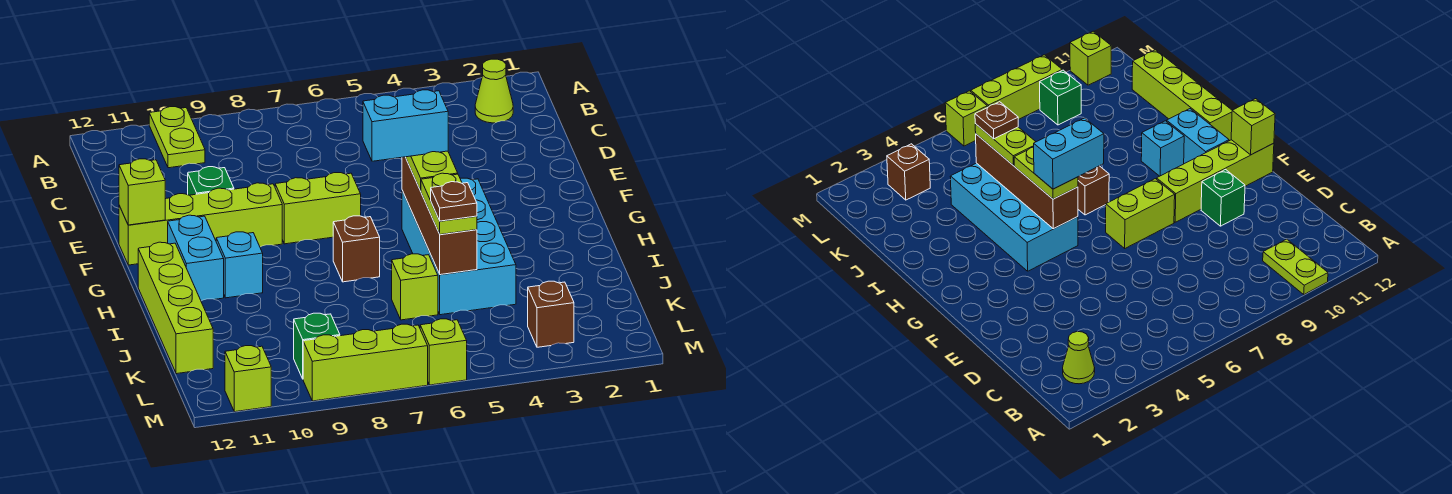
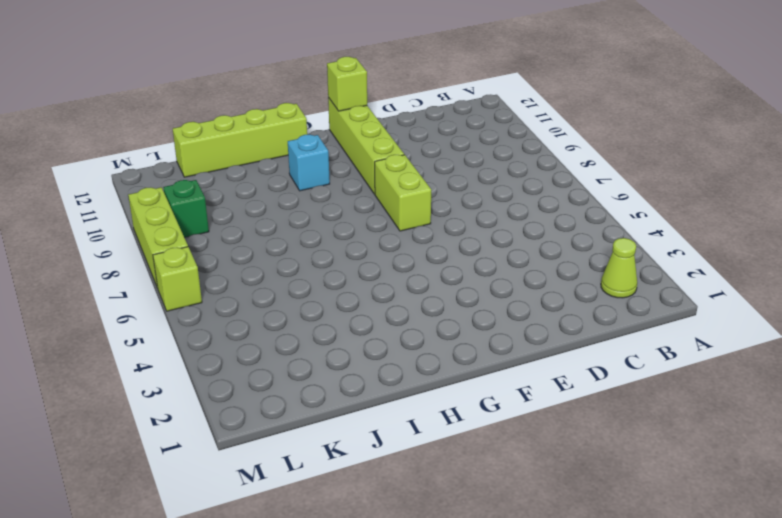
none -> lime 1x2 plate [149,107,205,168]
none -> green 1x1 brick [188,167,234,195]
none -> cyan 2x4 brick [402,178,516,315]

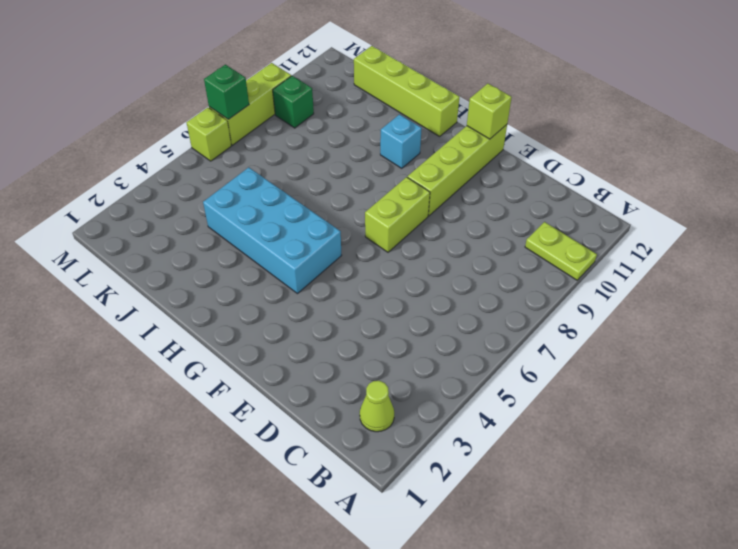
green 1x1 brick [204,65,249,119] -> green 1x1 brick moved to [188,167,234,195]
none -> cyan 1x2 brick [168,215,224,301]
none -> brown 1x1 brick [333,216,380,282]
none -> lime 1x1 brick [392,254,438,320]

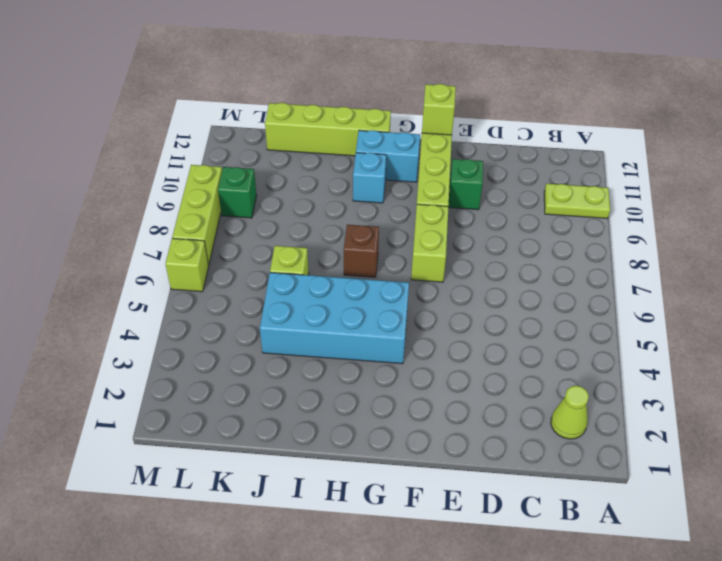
none -> brown 1x1 brick [528,281,574,347]
none -> lime 1x1 brick [225,346,271,412]
none -> brown 1x4 brick [402,157,477,275]

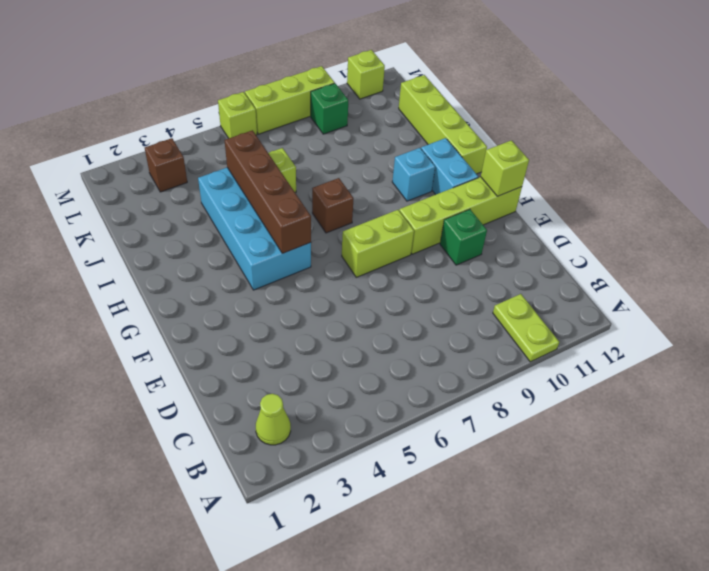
none -> lime 1x2 plate [406,151,458,191]
none -> lime 1x2 plate [421,173,477,234]
none -> cyan 1x2 brick [363,90,448,161]

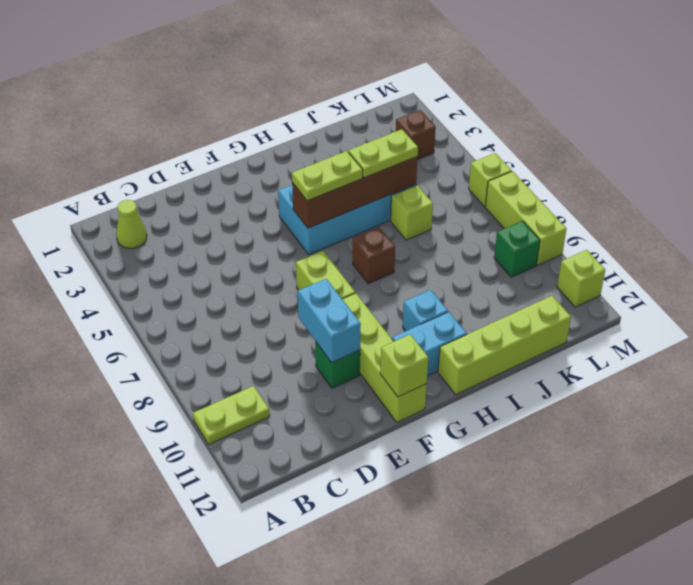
cyan 1x2 brick [298,279,361,363] -> cyan 1x2 brick moved to [363,90,448,161]
none -> brown 1x1 plate [431,182,477,221]

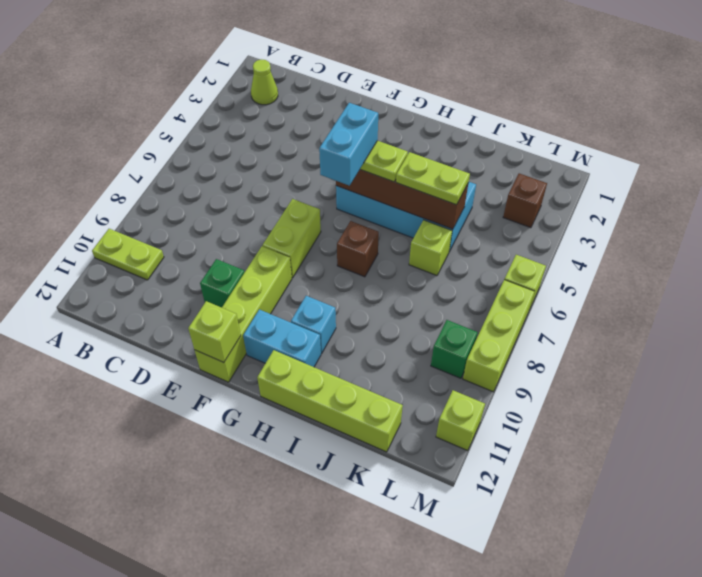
none -> brown 1x1 plate [431,182,477,221]

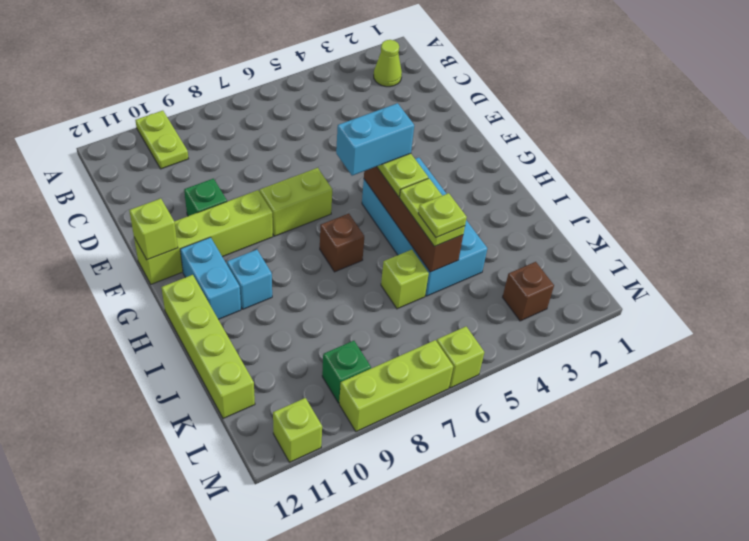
lime 1x1 plate [418,193,467,238] -> brown 1x1 plate [431,182,477,221]

